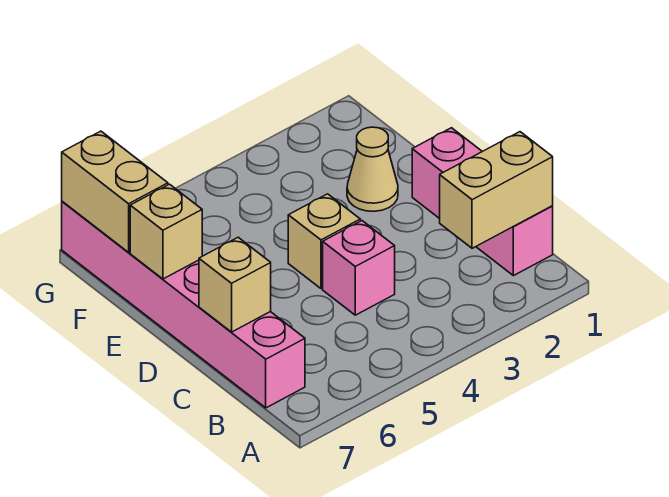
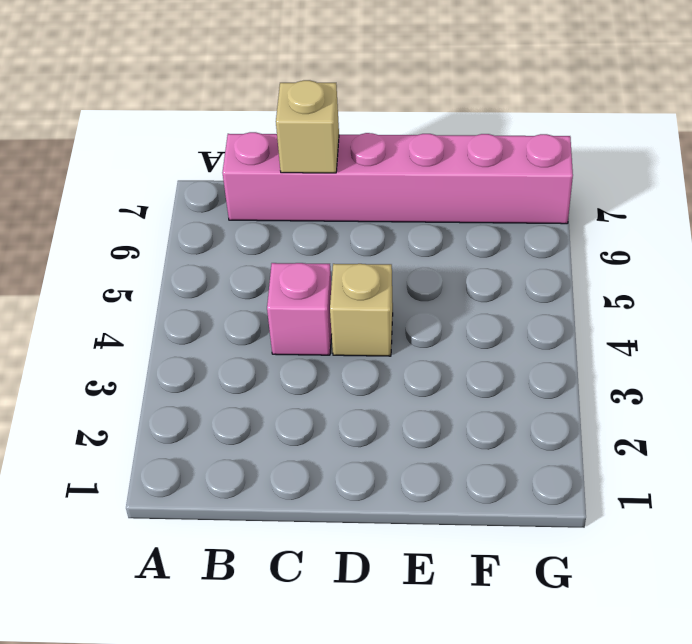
none -> pink 1x3 brick [412,128,553,276]
none -> tan 1x1 cone [347,127,398,211]

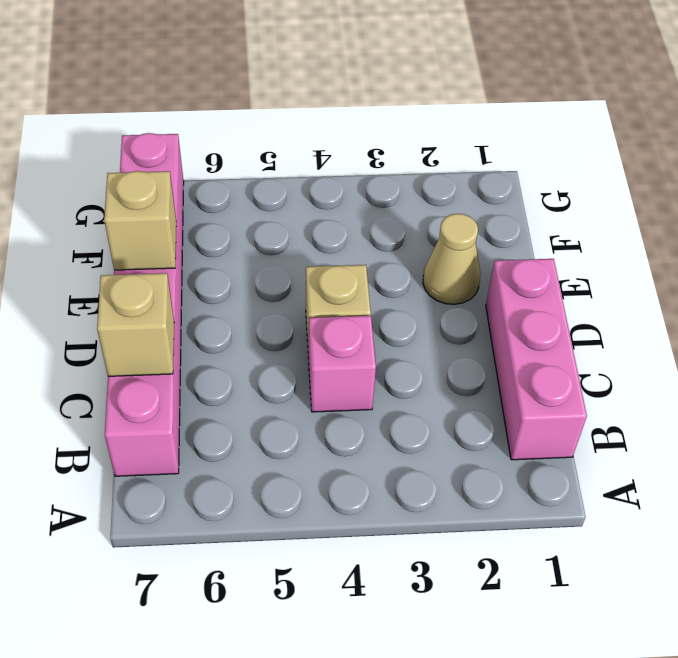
none -> tan 1x2 brick [440,132,553,248]
none -> tan 1x2 brick [62,131,168,253]

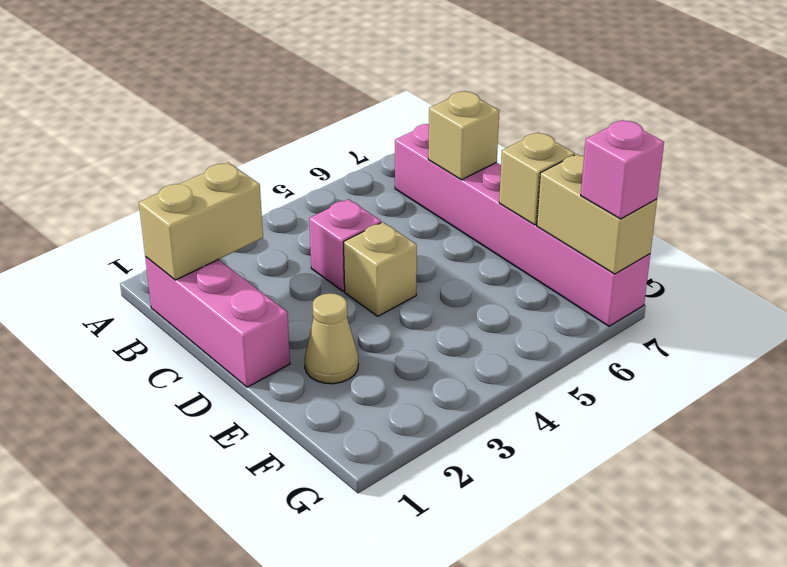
pink 1x1 brick [581,120,664,219] -> none

